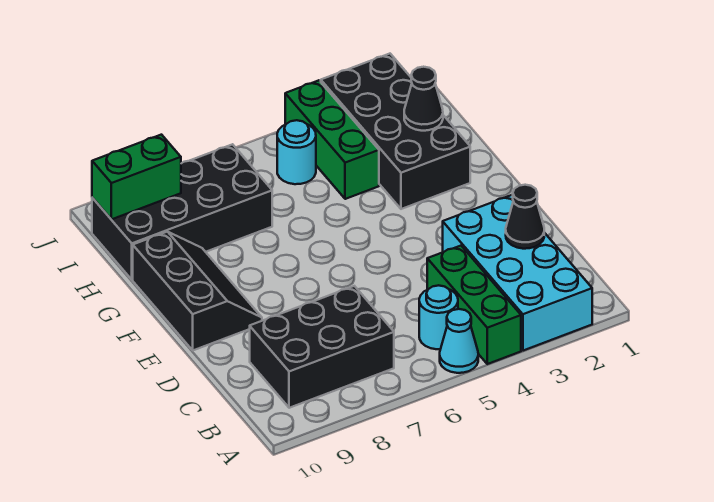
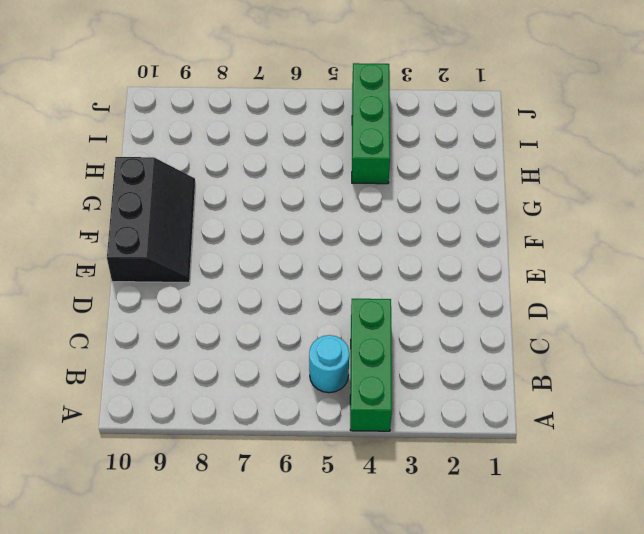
none -> cyan 2x4 brick [443,195,592,351]
none -> cyan 1x1 cone [440,309,478,373]
none -> black 2x3 brick [250,286,394,408]

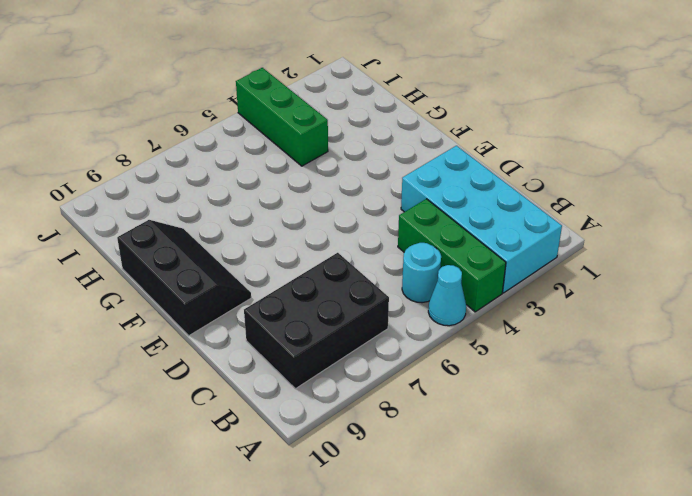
none -> black 2x4 brick [321,54,470,209]
none -> black 2x4 brick [92,144,272,280]
none -> cyan 1x1 round brick [277,120,316,184]

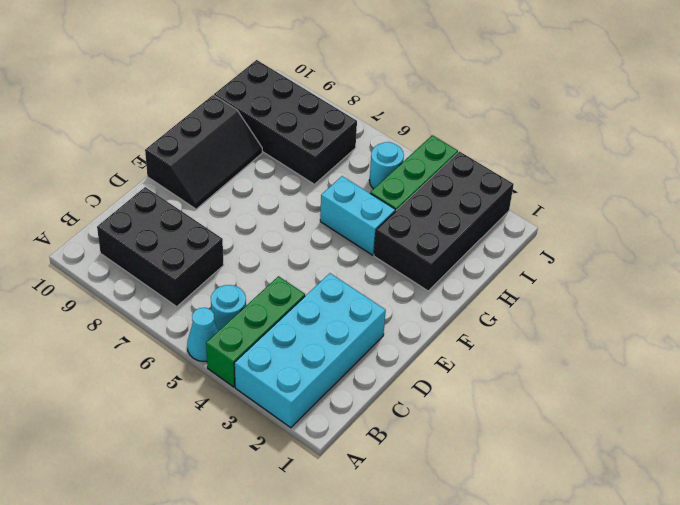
cyan 1x2 brick [320,176,395,255] -> none
none -> black 1x1 cone [506,185,544,249]
none -> black 1x1 cone [404,67,443,131]
none -> green 1x2 brick [92,135,181,219]

